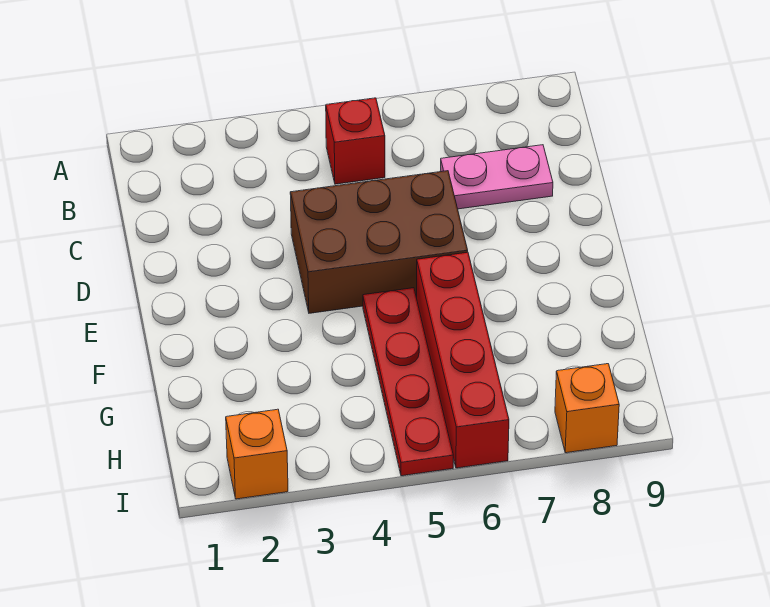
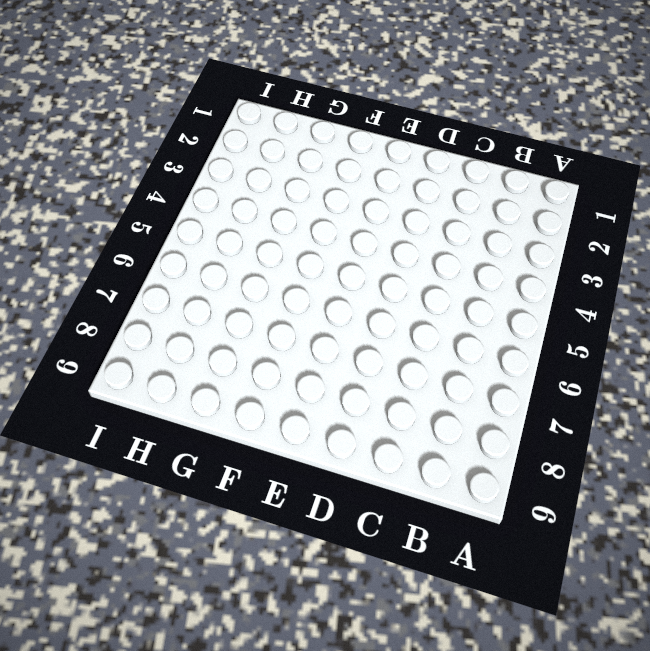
none -> red 1x1 brick [326,98,385,184]
none -> pink 1x2 plate [440,145,553,209]

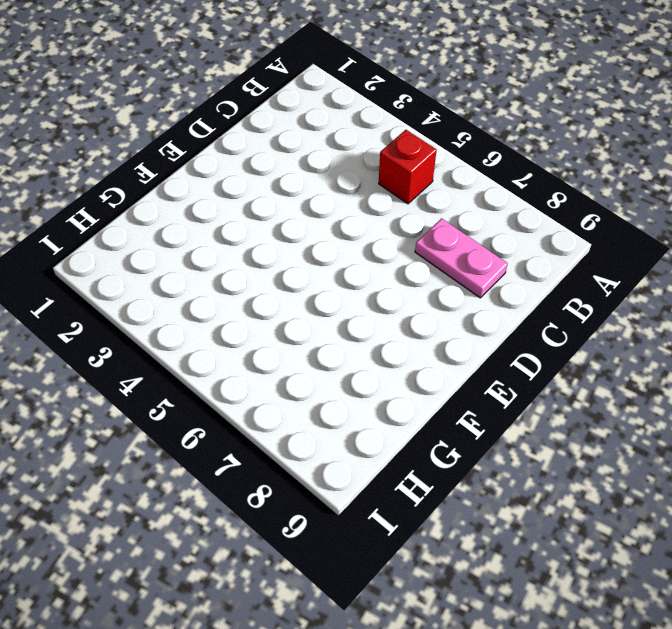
none -> brown 2x3 brick [290,171,468,313]
none -> red 1x4 plate [363,288,453,476]

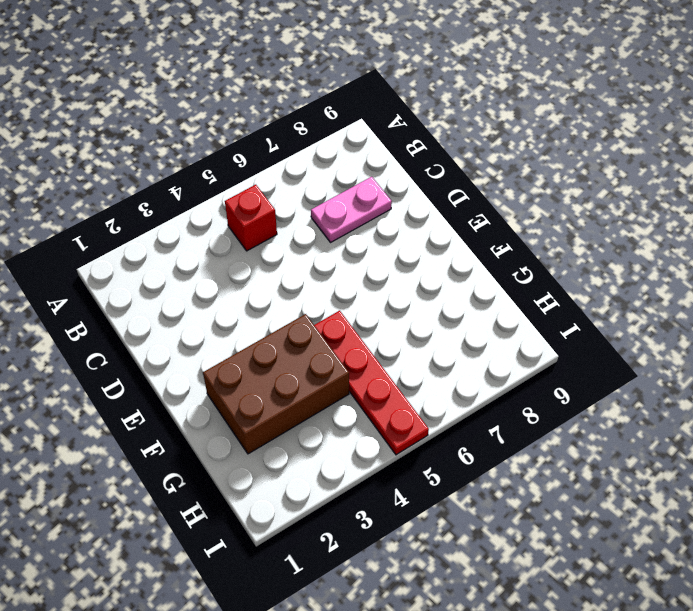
brown 2x3 brick [203,314,349,454] -> brown 2x3 brick moved to [290,171,468,313]
none -> red 1x4 brick [417,252,509,468]
none -> orange 1x1 brick [226,409,288,499]

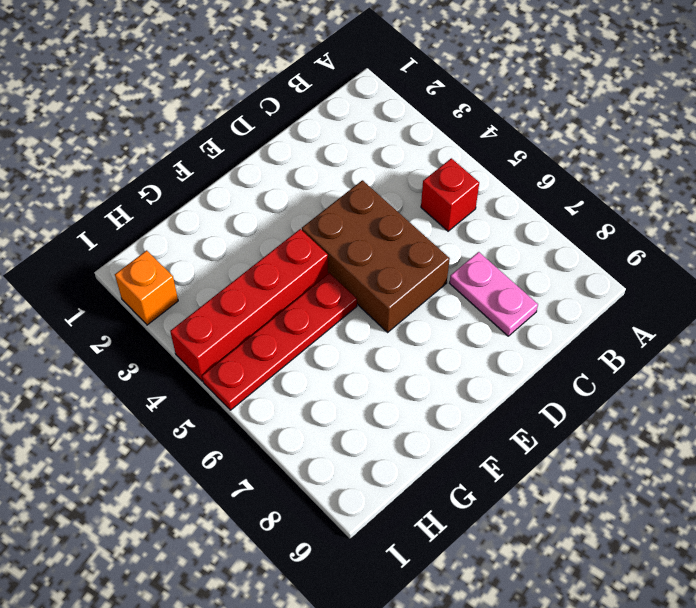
red 1x4 brick [170,229,328,381] -> red 1x4 brick moved to [417,252,509,468]
none -> orange 1x1 brick [555,364,619,453]

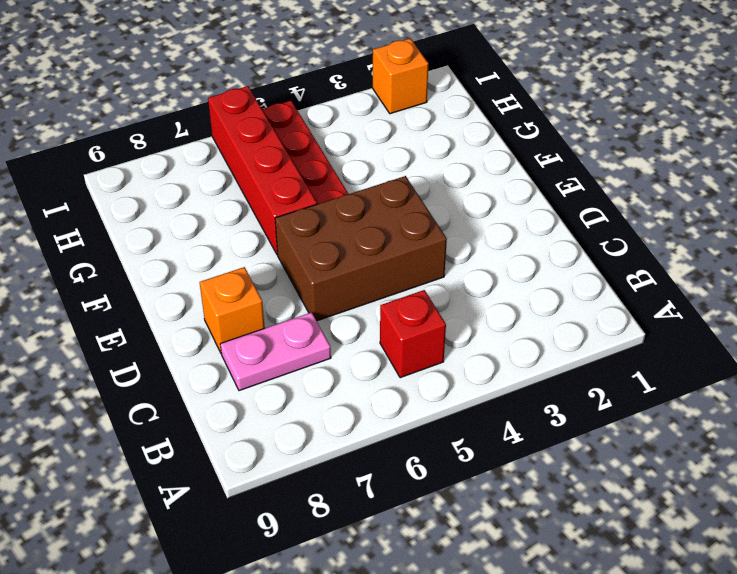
orange 1x1 brick [200,267,265,354] -> orange 1x1 brick moved to [555,364,619,453]

